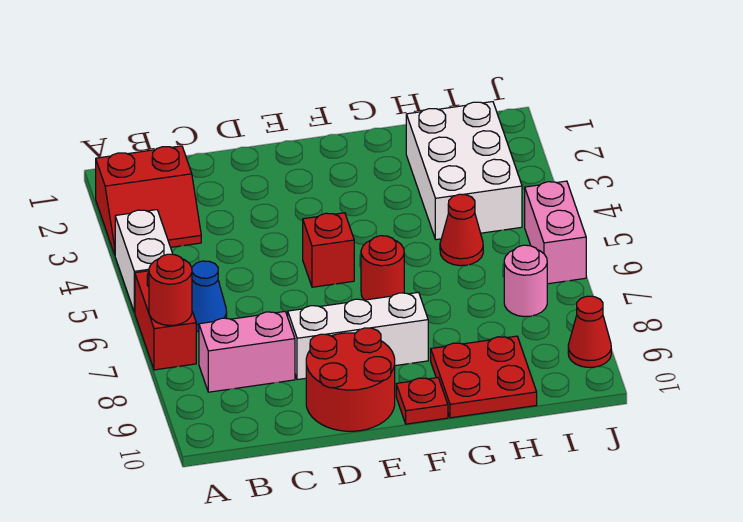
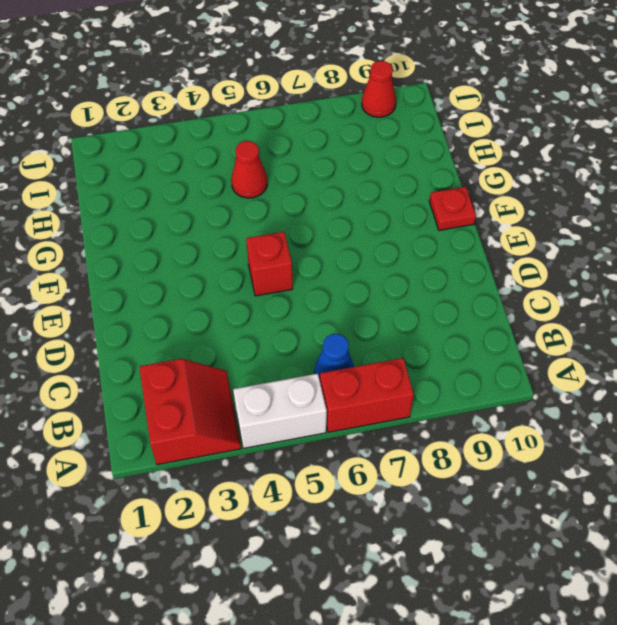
none -> pink 1x2 brick [199,312,295,392]
none -> white 1x3 brick [288,292,428,380]
none -> red 2x2 round brick [306,328,395,431]

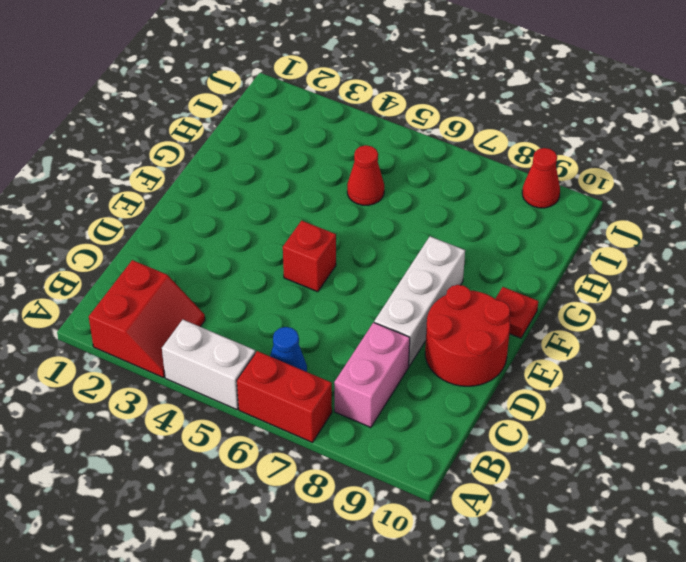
none -> red 1x1 round brick [361,236,404,300]
none -> red 2x2 plate [431,336,537,418]
none -> white 2x3 brick [406,102,522,240]

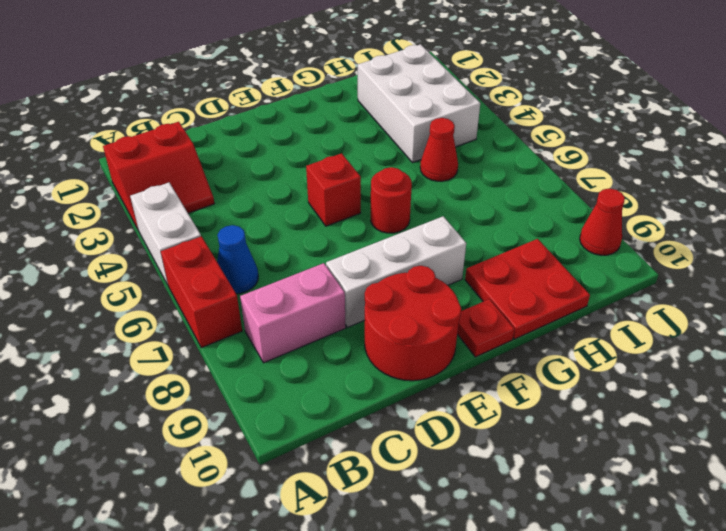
none -> pink 1x1 round brick [504,245,547,317]
none -> pink 1x2 brick [525,181,586,284]
none -> red 1x1 round brick [149,254,192,326]

